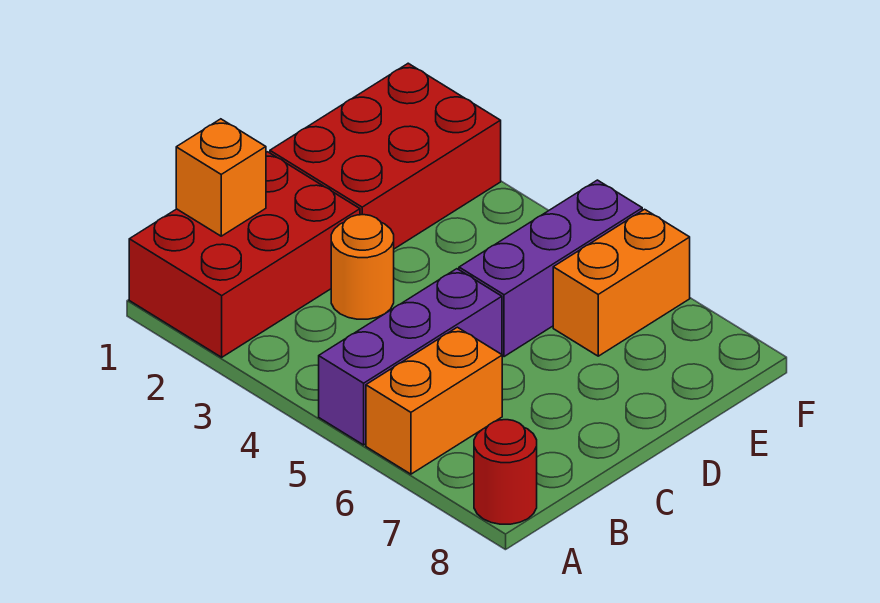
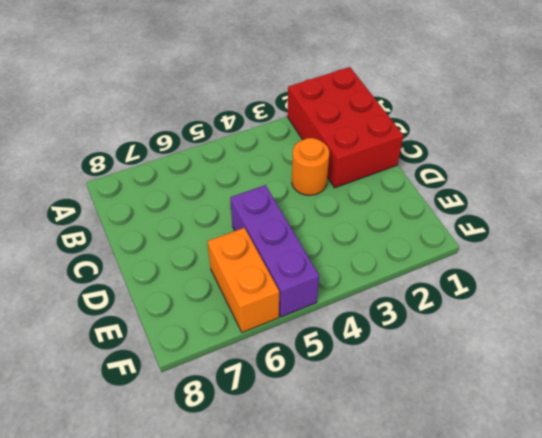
none -> purple 1x3 brick [319,269,502,445]
none -> orange 1x2 brick [366,327,502,474]

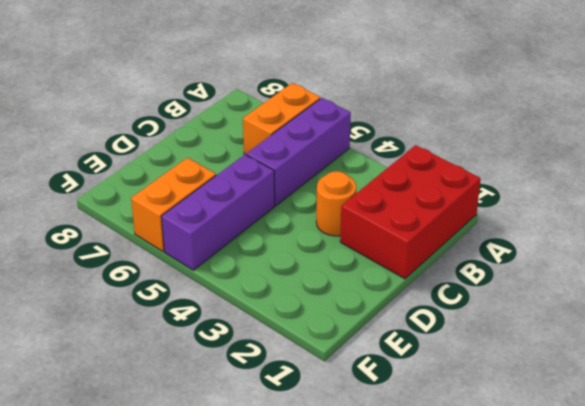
none -> red 1x1 round brick [474,420,537,524]
none -> red 2x3 brick [270,63,501,249]

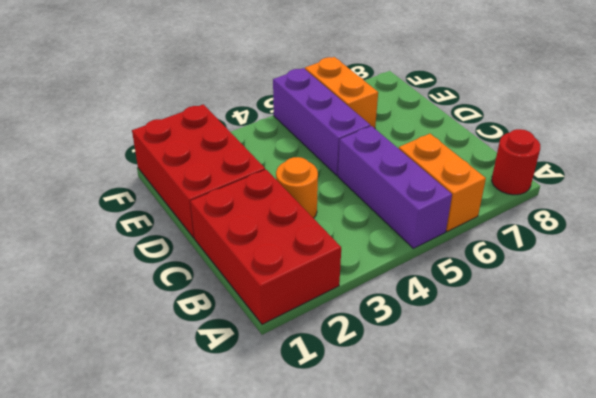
none -> orange 1x1 brick [176,119,266,236]

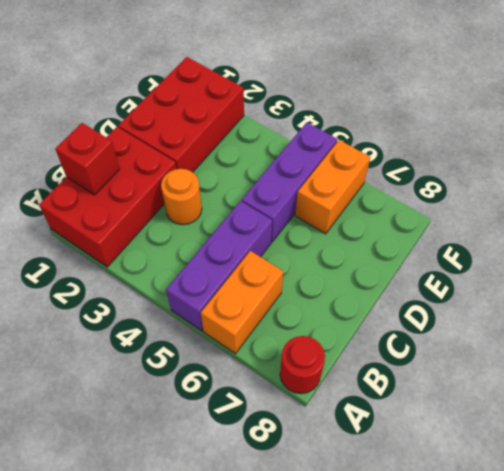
red 1x1 brick [55,123,120,195] -> orange 1x1 brick [176,119,266,236]

